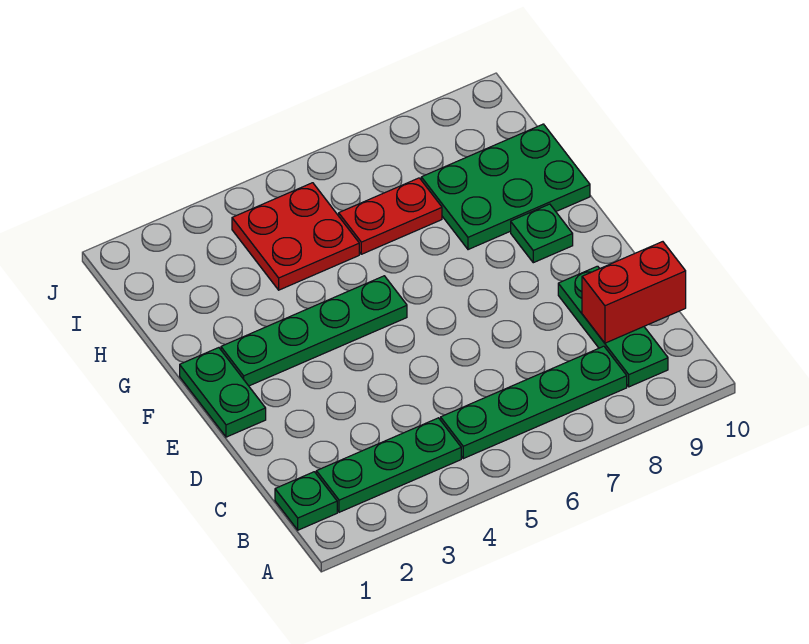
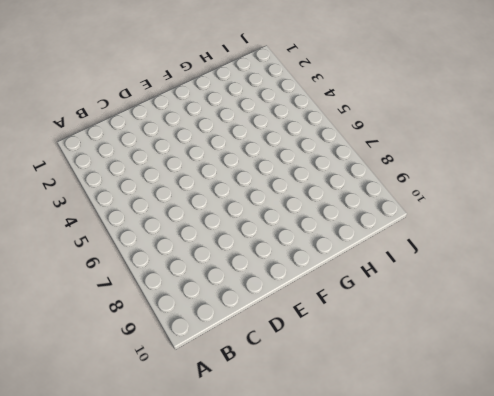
none -> green 1x1 plate [275,472,337,530]
none -> green 1x3 plate [316,418,461,512]

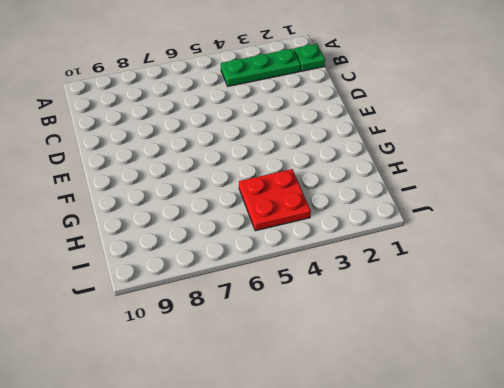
none -> green 1x4 plate [441,346,627,459]
none -> green 1x3 plate [558,266,668,387]

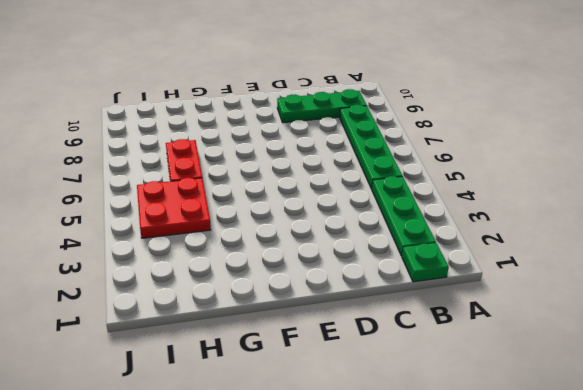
none -> green 1x2 plate [180,348,266,437]
none -> green 1x4 plate [221,276,407,386]

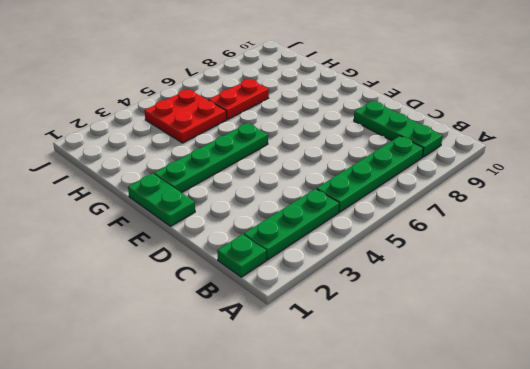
none -> green 1x1 plate [511,204,573,263]
none -> green 2x3 plate [421,124,590,250]

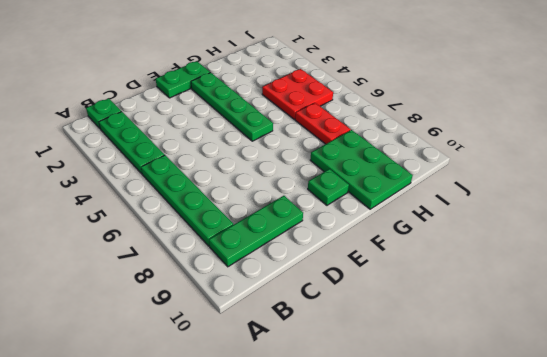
none -> red 1x2 brick [582,242,686,343]

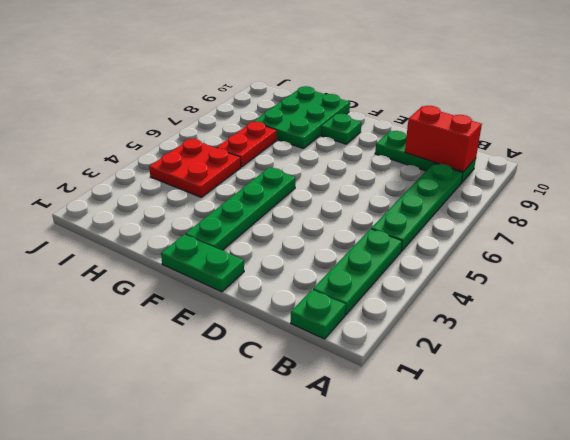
red 1x2 brick [405,106,482,172] -> red 1x2 brick turned to [582,242,686,343]

